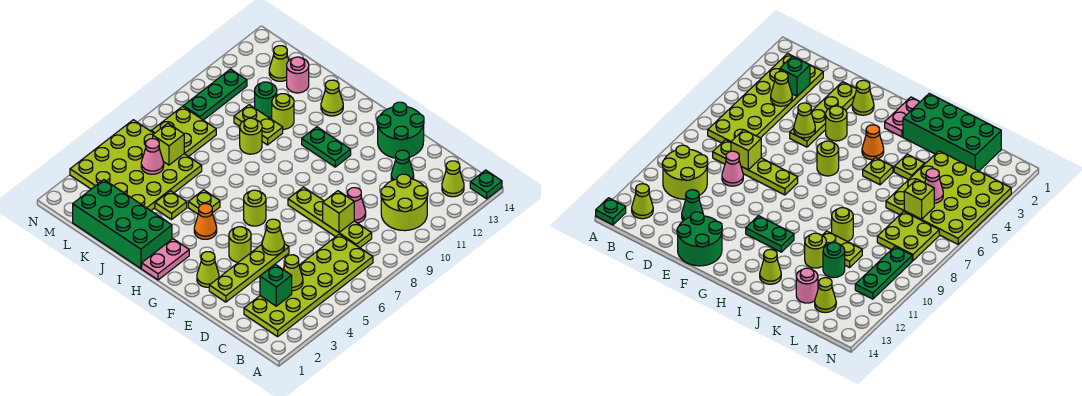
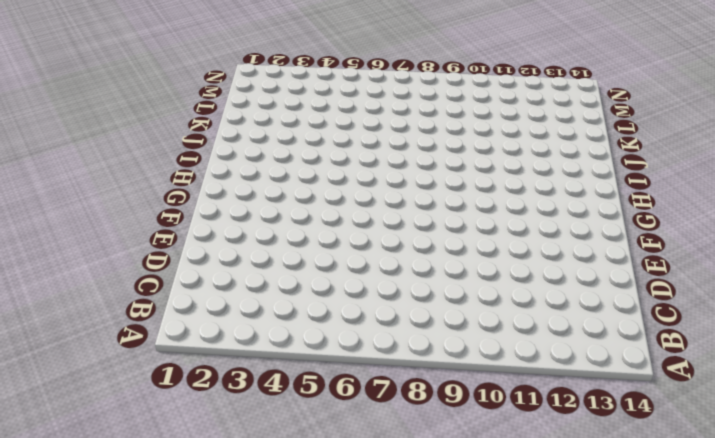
none -> green 1x1 plate [470,170,502,199]
none -> lime 2x6 plate [244,234,373,337]
none -> lime 2x2 round brick [381,174,428,231]
none -> lime 1x1 cone [442,161,464,197]

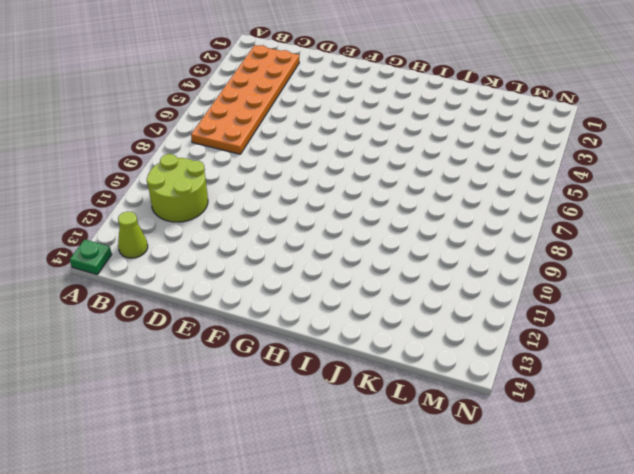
orange 2x6 plate [191,45,299,154] -> lime 2x6 plate [244,234,373,337]
none -> lime 1x4 plate [288,187,372,248]
none -> pink 1x1 cone [348,188,366,223]
none -> green 1x1 cone [391,150,414,180]
none -> lime 1x4 plate [209,244,289,302]

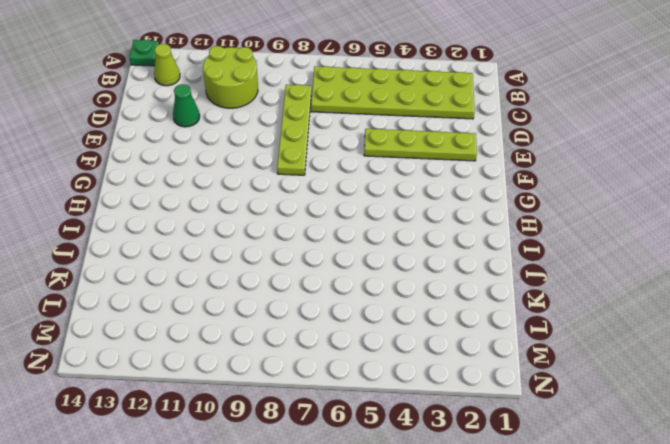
none -> pink 1x1 cone [348,188,366,223]
none -> green 2x2 round brick [377,102,424,158]
none -> lime 1x1 cone [197,252,219,287]
none -> lime 1x1 round brick [229,227,251,262]

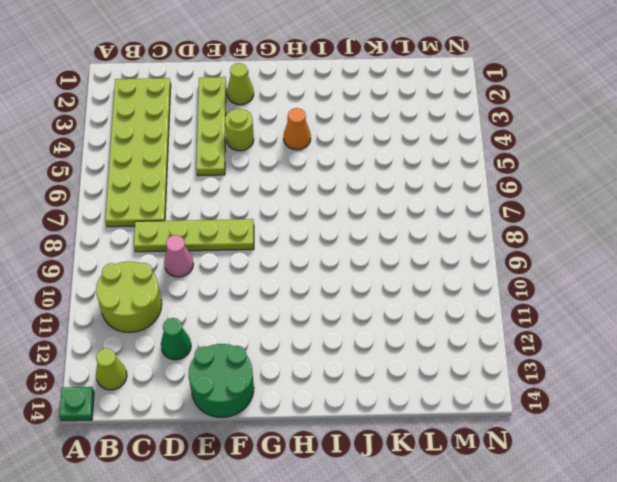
none -> lime 1x1 round brick [244,190,266,226]
none -> green 1x2 plate [302,127,351,167]
none -> pink 1x2 plate [142,239,189,280]
none -> green 2x4 brick [73,180,172,268]

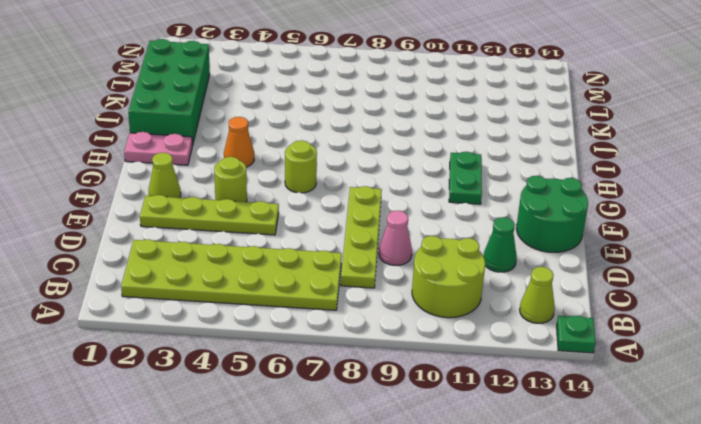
none -> lime 1x1 plate [188,190,220,214]
none -> lime 1x1 cone [321,80,343,116]
none -> lime 1x1 plate [155,191,187,220]
none -> lime 1x1 round brick [240,118,262,154]

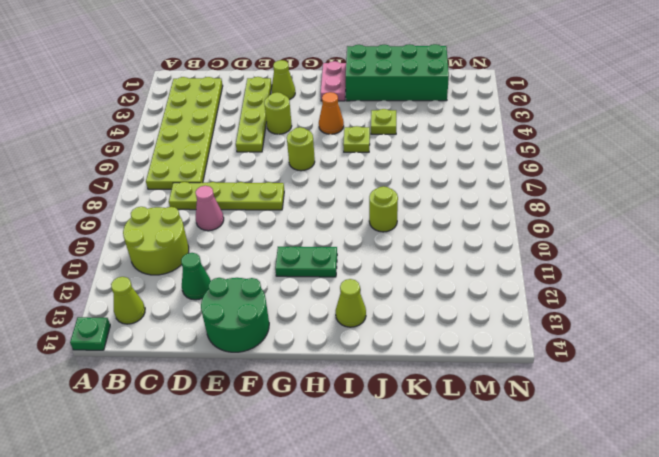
none -> lime 1x2 plate [234,105,283,145]
none -> lime 1x1 round brick [272,94,294,129]
none -> lime 4x4 plate [70,120,202,211]
none -> green 1x1 round brick [255,82,277,117]

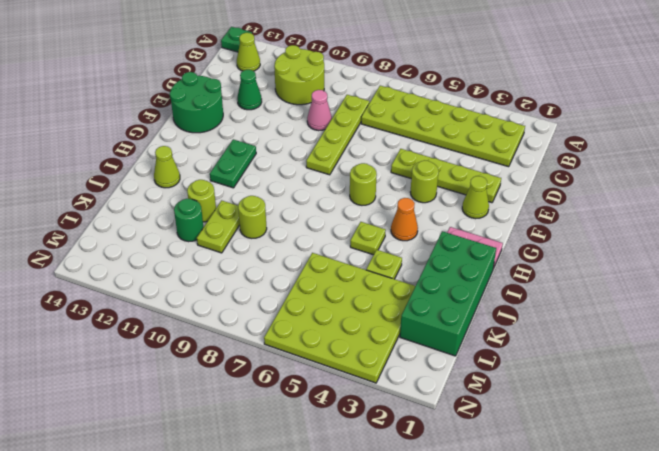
none -> pink 1x1 round brick [287,57,309,93]
none -> lime 2x2 plate [151,106,216,157]
none -> lime 1x1 cone [269,46,289,81]
none -> green 1x3 plate [183,69,247,120]

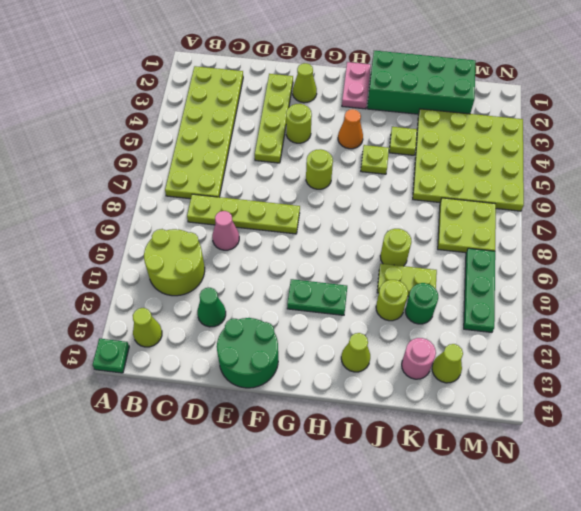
none -> green 1x1 brick [260,264,292,306]
none -> lime 1x1 cone [283,255,303,291]
none -> lime 1x1 brick [323,191,354,232]
none -> lime 1x1 cone [262,219,284,255]

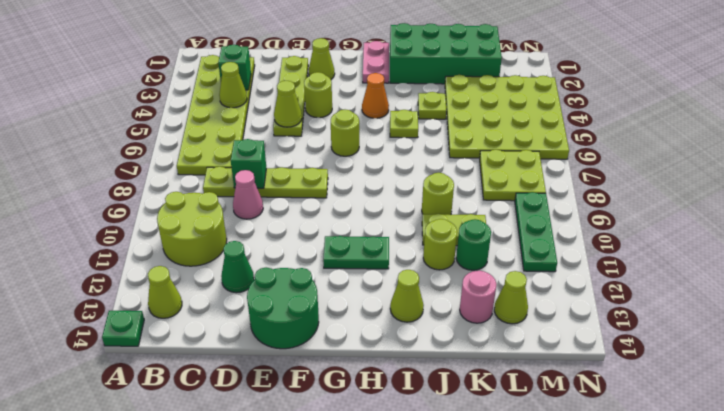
green 1x1 brick [231,139,266,188] -> lime 1x1 brick [323,191,354,232]
none -> pink 1x1 cone [141,139,164,174]
none -> lime 1x1 brick [153,123,184,165]

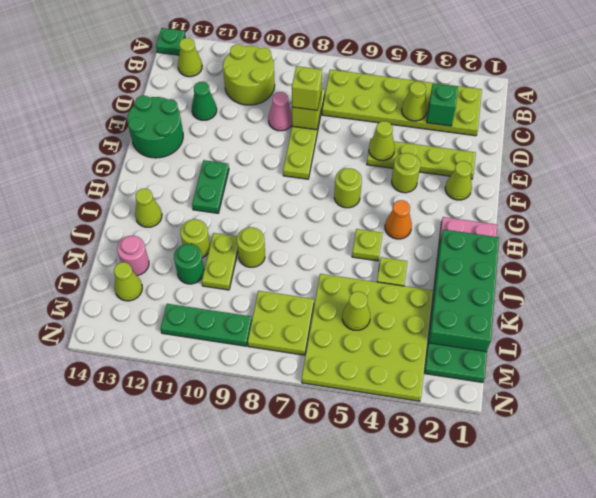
lime 1x1 brick [292,66,322,110] -> lime 1x1 brick moved to [153,123,184,165]
lime 1x1 cone [342,291,370,330] -> pink 1x1 cone [141,139,164,174]
green 1x2 plate [425,343,487,382] -> none

